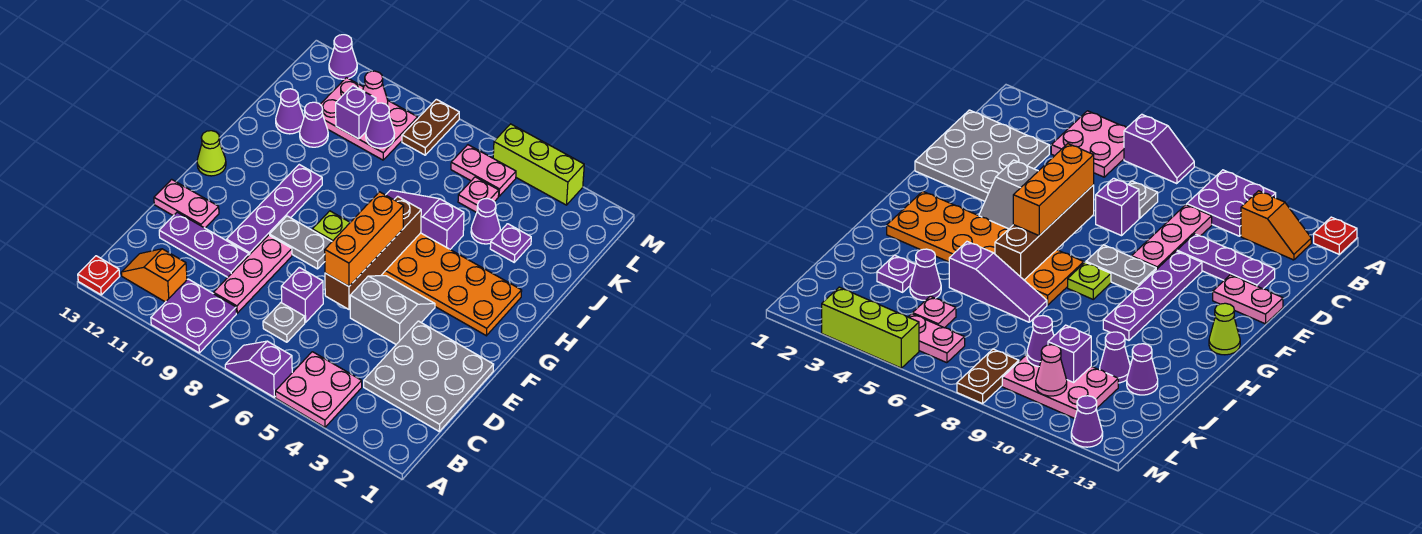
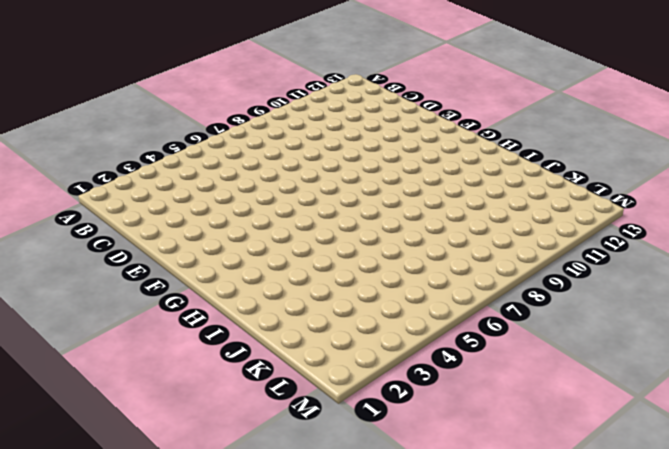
none -> pink 2x2 plate [275,352,362,427]
none -> purple 1x2 slope [225,341,292,397]
none -> purple 2x2 plate [151,279,236,353]
none -> red 1x1 plate [78,256,120,295]

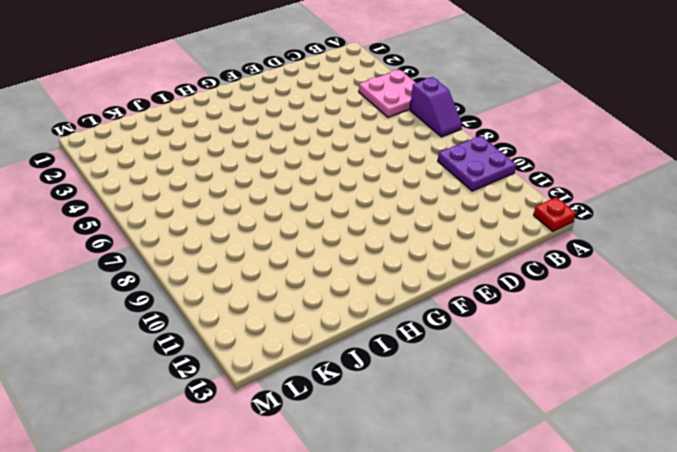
none -> orange 1x2 slope [121,249,187,302]
none -> grey 3x3 plate [364,321,494,431]
none -> grey 1x1 plate [263,303,305,342]
none -> pink 1x3 plate [214,235,292,313]

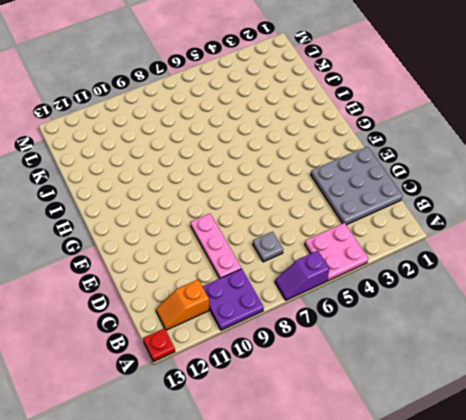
none -> purple 1x1 brick [281,267,323,322]
none -> purple 1x3 plate [159,212,249,277]
none -> grey 2x2 slope [350,276,435,344]
none -> purple 1x4 plate [227,165,322,255]

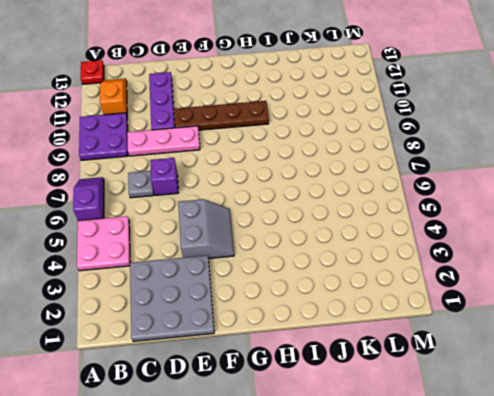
brown 1x4 plate [174,101,269,130] -> purple 1x4 plate [227,165,322,255]
none -> pink 1x2 plate [154,179,219,228]
none -> grey 1x2 plate [270,216,332,269]
none -> orange 2x6 plate [381,233,522,336]
none -> lime 1x1 plate [312,211,350,241]

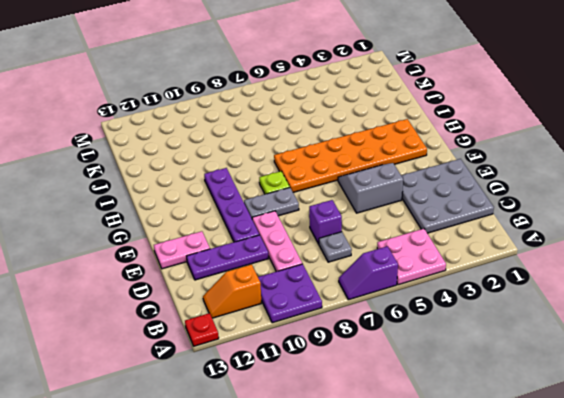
none -> lime 1x1 cone [197,131,226,176]
none -> purple 1x3 slope [386,190,464,249]
none -> purple 1x1 plate [490,224,531,262]
none -> purple 1x1 cone [471,198,500,244]

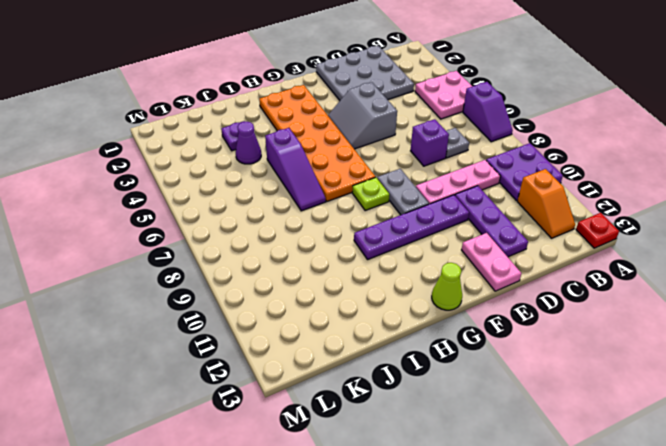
none -> purple 1x1 cone [300,102,328,147]
none -> purple 1x1 cone [276,89,304,134]
none -> pink 1x1 plate [458,177,499,212]
none -> pink 2x3 plate [320,78,418,160]

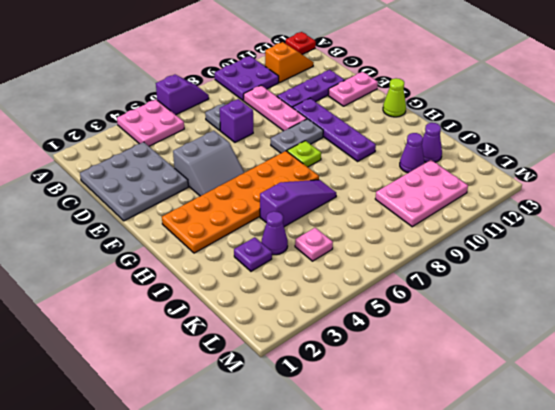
none -> pink 1x2 plate [451,145,516,196]
none -> brown 1x2 plate [402,99,459,155]
none -> lime 1x3 brick [493,124,584,205]
none -> purple 1x1 cone [329,35,357,79]

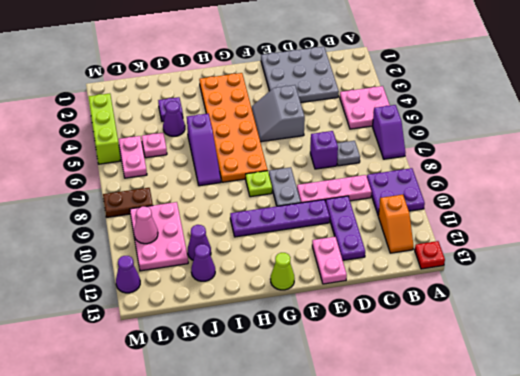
none -> brown 1x4 brick [325,196,421,309]
none -> purple 1x1 cone [366,103,394,148]
none -> purple 1x1 brick [336,86,376,139]
none -> orange 1x3 brick [325,192,404,286]

